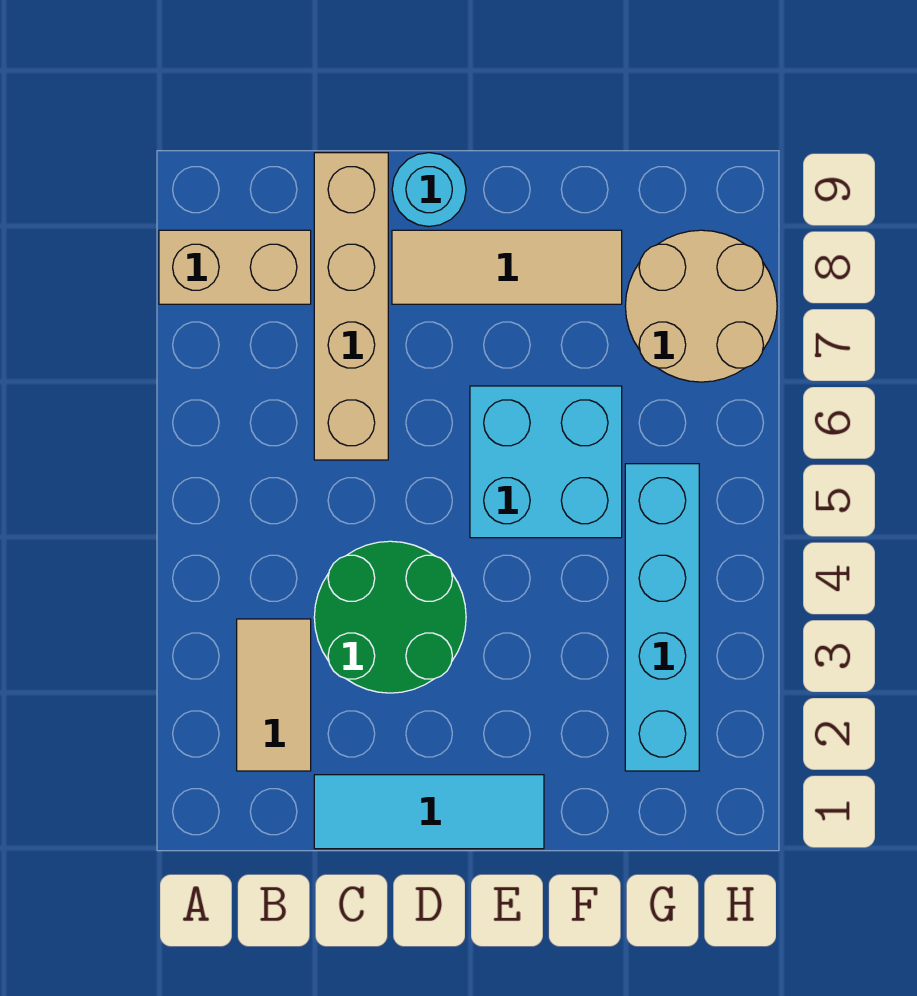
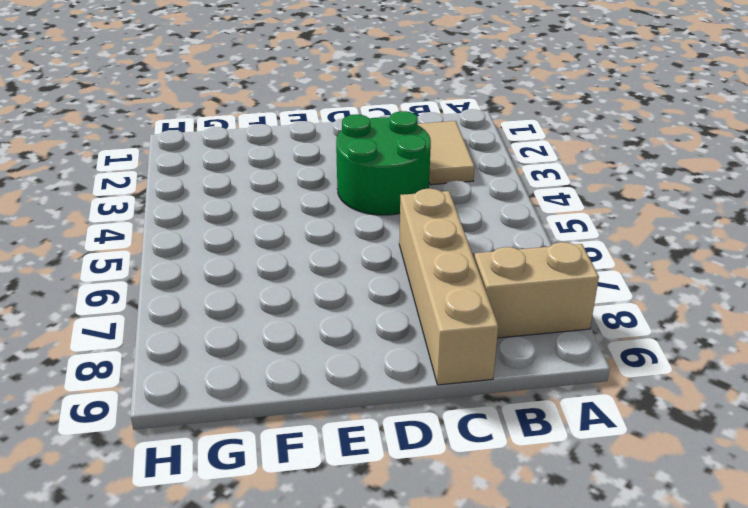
none -> cyan 1x3 tile [314,775,544,849]
none -> tan 1x3 tile [392,230,622,304]

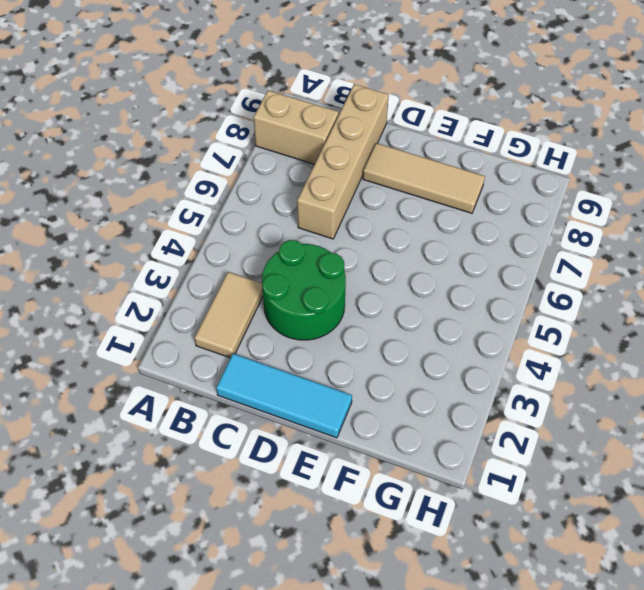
none -> cyan 1x1 round brick [392,153,466,227]
none -> cyan 2x2 brick [470,386,622,538]

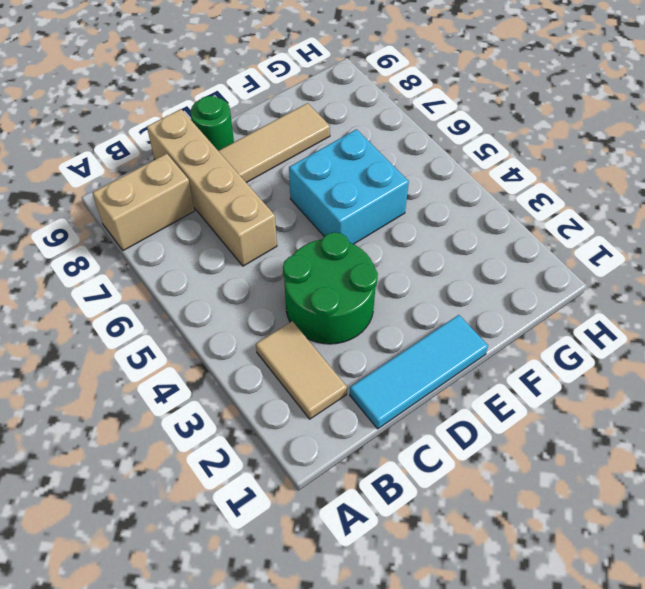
green 1x1 round brick [190,96,234,151] -> cyan 1x1 round brick [392,153,466,227]
none -> cyan 1x4 brick [625,464,699,771]
none -> tan 2x2 round brick [625,230,777,382]

